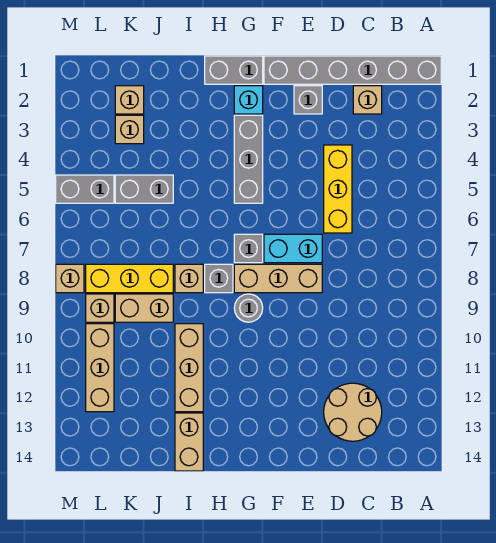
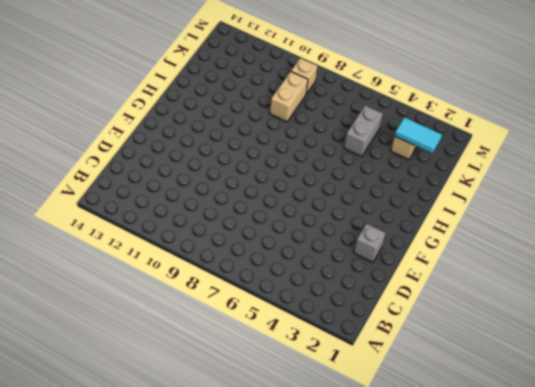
cyan 1x2 tile [395,117,442,153] -> none
none -> grey 1x6 brick [264,56,441,84]
none -> tan 1x1 brick [353,86,382,114]
none -> tan 2x2 round brick [324,383,382,441]

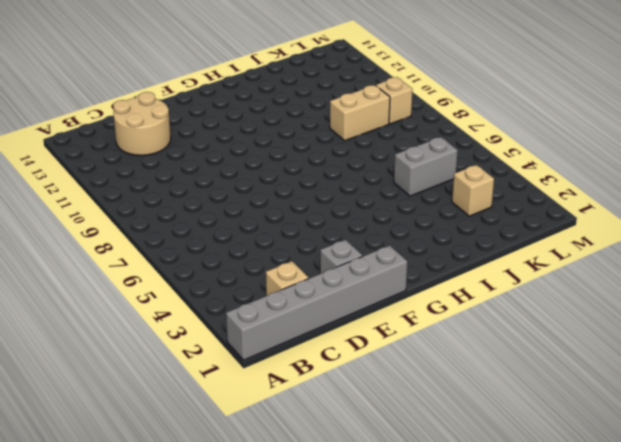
none -> yellow 1x3 brick [324,145,352,233]
none -> cyan 1x2 brick [264,234,322,263]
none -> tan 1x3 brick [234,264,322,293]

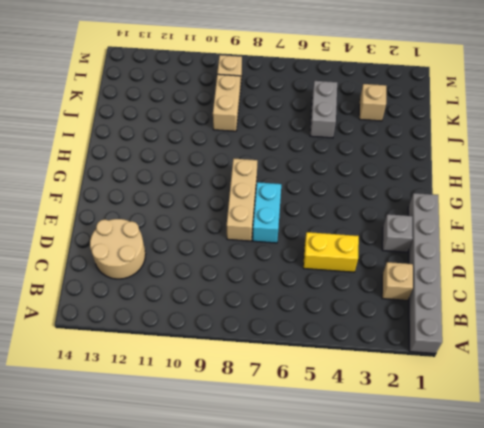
yellow 1x2 brick [303,232,359,272] -> yellow 1x3 brick [324,145,352,233]
none -> grey 1x2 brick [205,56,263,84]
none -> cyan 1x1 brick [234,86,263,114]
none -> grey 1x3 brick [234,115,263,203]

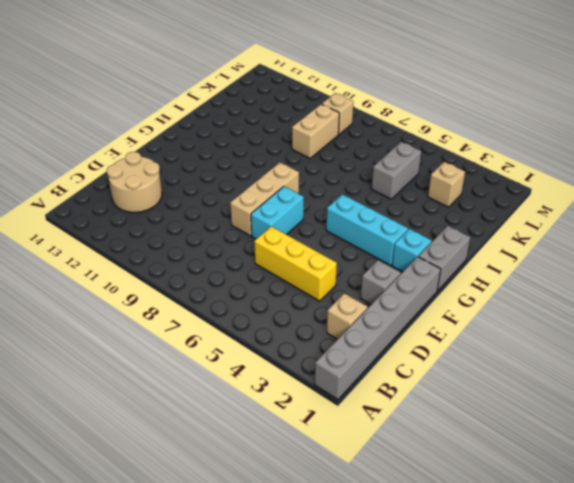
cyan 1x3 brick [326,194,408,265] -> grey 1x3 brick [234,115,263,203]
none -> grey 1x1 brick [234,234,263,263]
none -> grey 1x1 round brick [234,294,263,322]
none -> grey 1x1 brick [205,264,233,293]

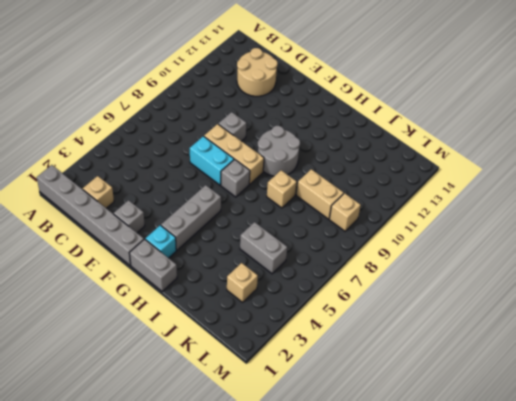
grey 1x1 brick [218,112,246,141] -> grey 1x1 brick moved to [205,264,233,293]
grey 2x2 round brick [258,126,300,176] -> grey 1x1 round brick [234,294,263,322]
none -> yellow 1x3 brick [324,145,352,233]
none -> tan 1x3 brick [175,324,203,412]
none -> tan 1x2 brick [175,413,203,471]

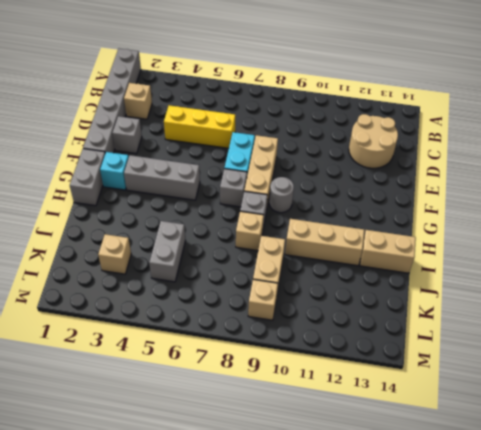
none -> yellow 1x3 brick [86,264,173,293]
none -> tan 1x1 brick [115,86,144,114]
none -> grey 1x2 brick [56,175,114,203]

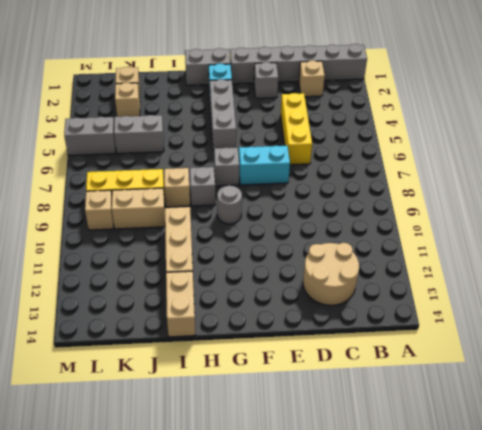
none -> tan 1x3 brick [234,264,322,293]
none -> tan 1x3 brick [86,324,114,412]
none -> tan 1x1 brick [56,264,84,293]

